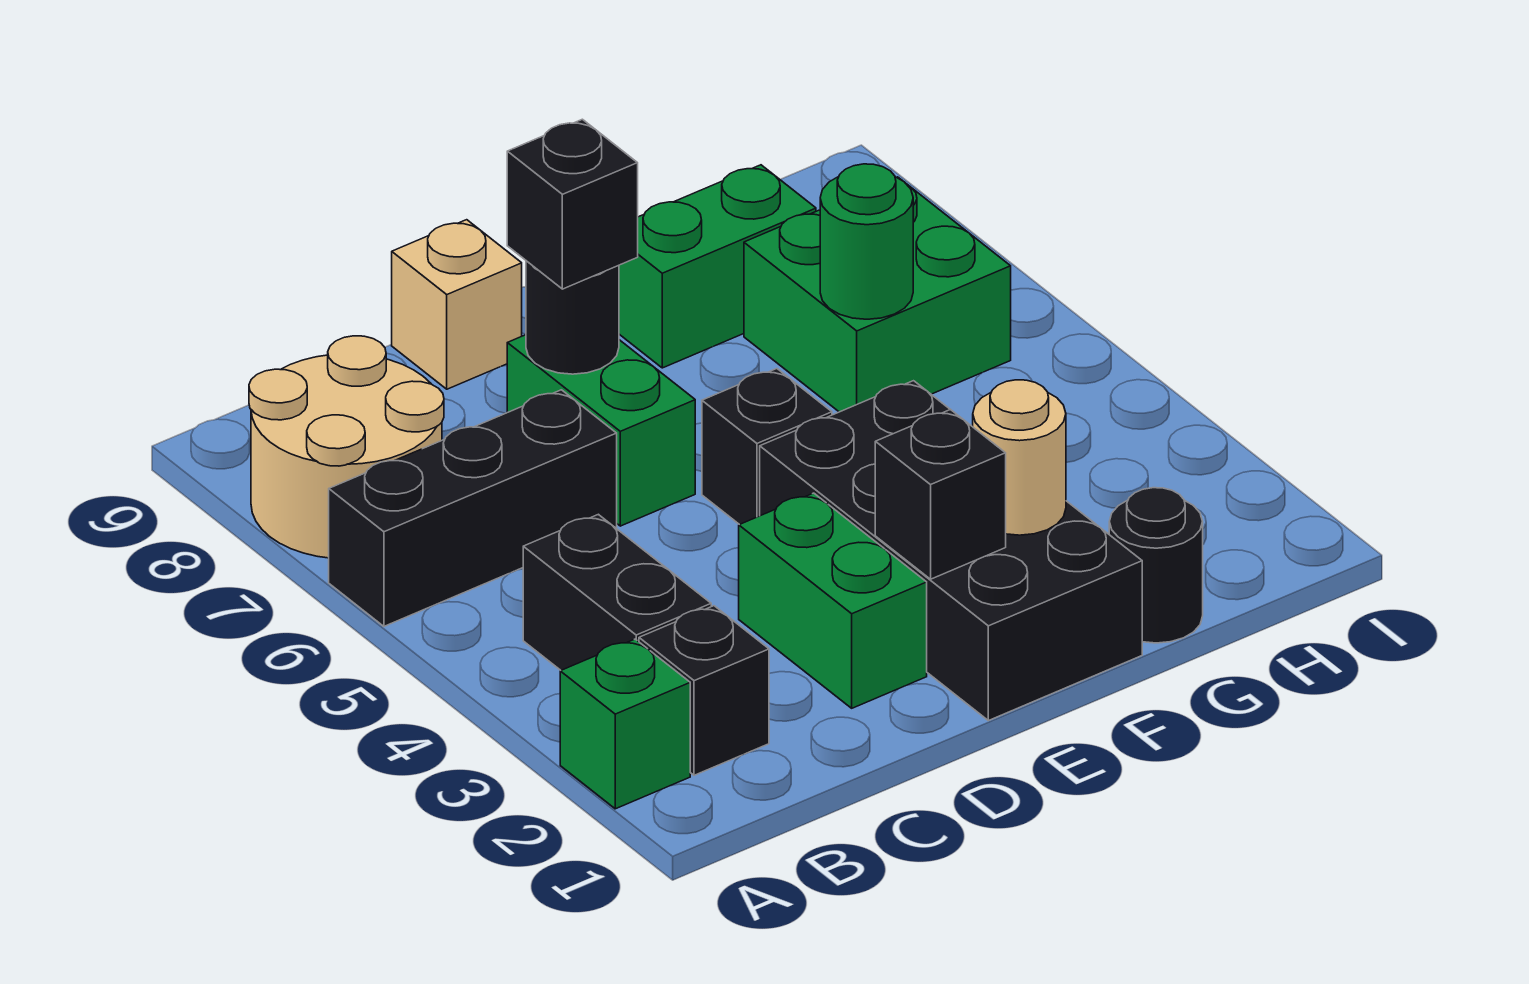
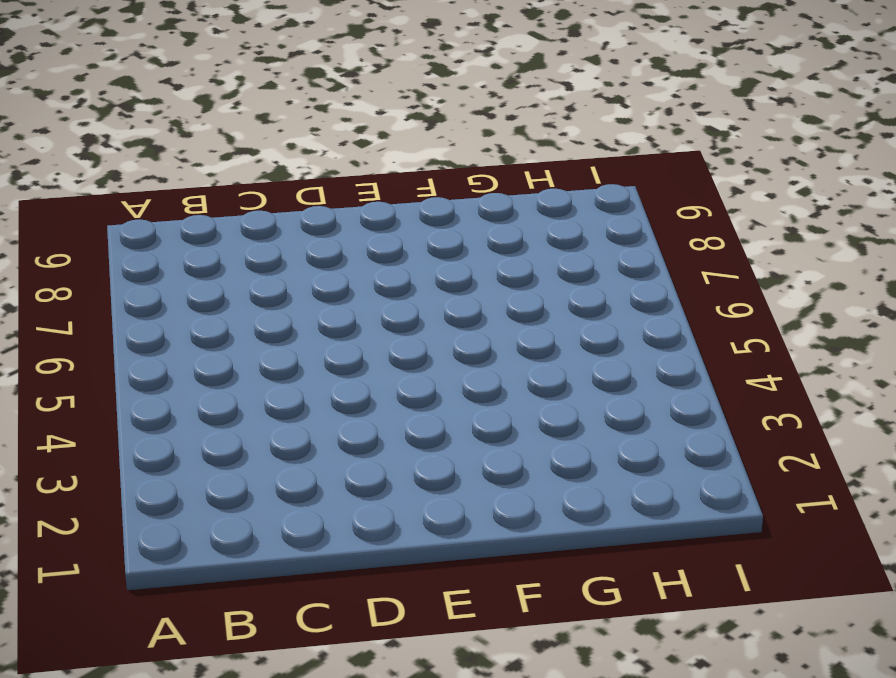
none -> green 1x1 brick [560,639,690,809]
none -> black 1x3 brick [329,390,617,626]
none -> tan 2x2 round brick [249,336,444,558]

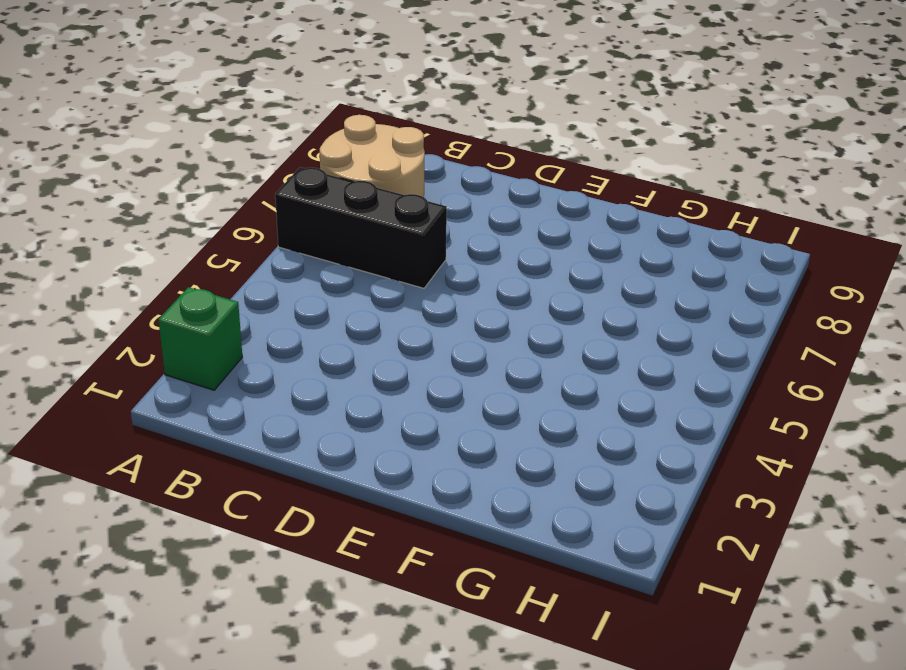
none -> black 1x1 brick [639,606,769,775]
none -> black 1x2 brick [523,514,711,670]
none -> green 1x2 brick [739,493,927,708]

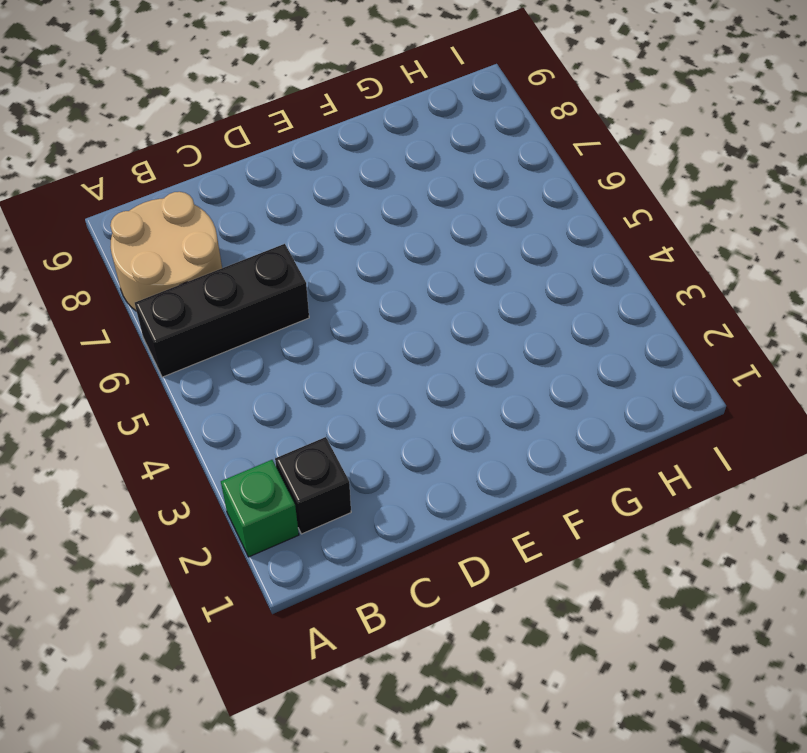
none -> black 1x2 brick [523,514,711,670]
none -> green 1x2 brick [739,493,927,708]
none -> green 1x2 brick [507,335,695,526]

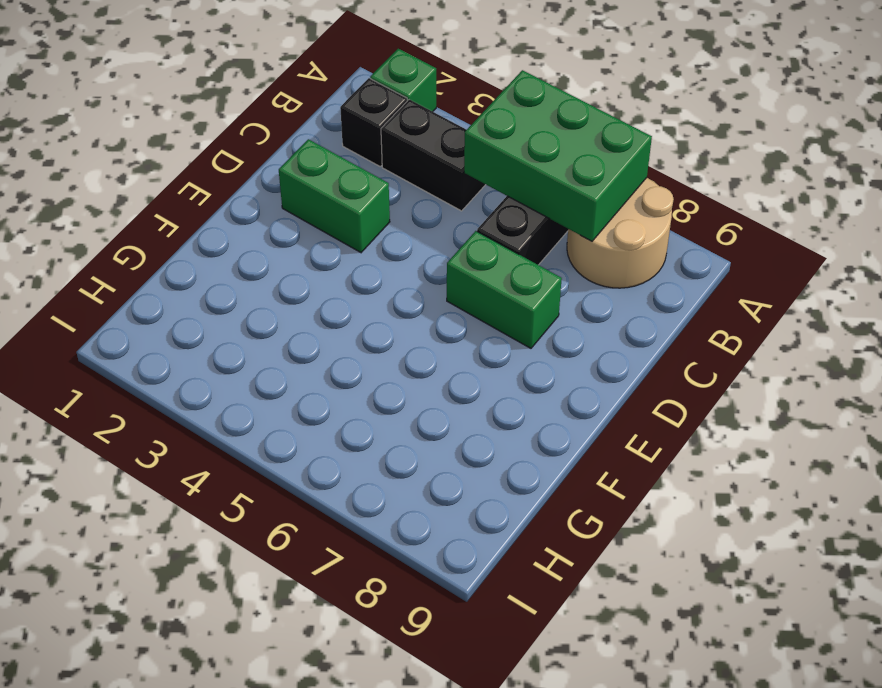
green 2x3 brick [464,70,652,241] -> none
none -> tan 1x1 brick [392,220,522,389]
none -> black 2x4 brick [760,381,1142,721]
none -> black 1x1 brick [702,369,832,525]

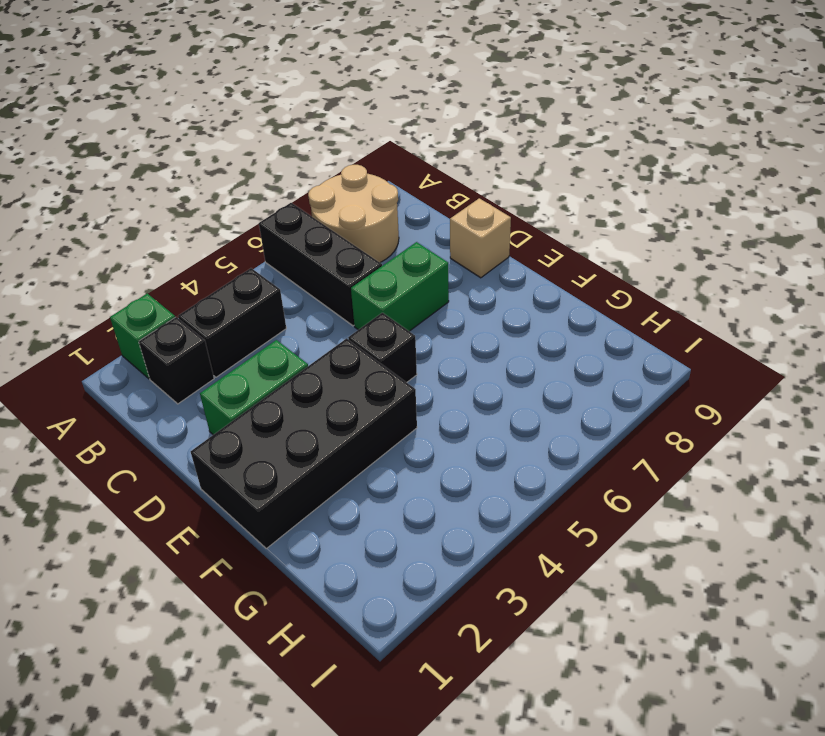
none -> green 1x2 brick [619,165,816,368]
none -> black 1x1 round brick [1109,488,1203,643]
none -> green 2x2 brick [744,177,1011,412]

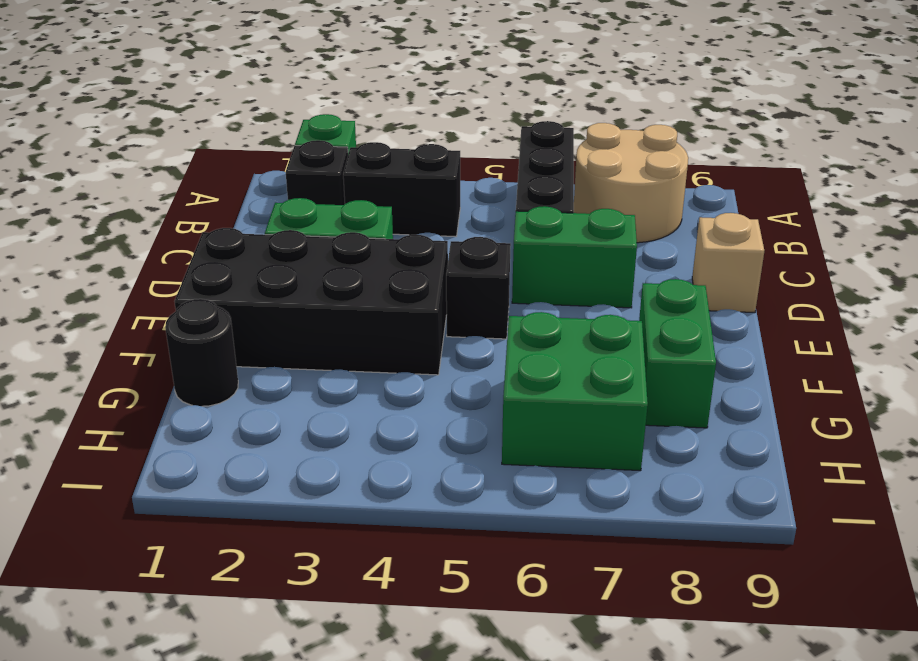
none -> black 1x1 round brick [526,261,619,374]
none -> black 1x1 brick [875,409,1006,579]
none -> tan 1x1 round brick [973,380,1066,535]

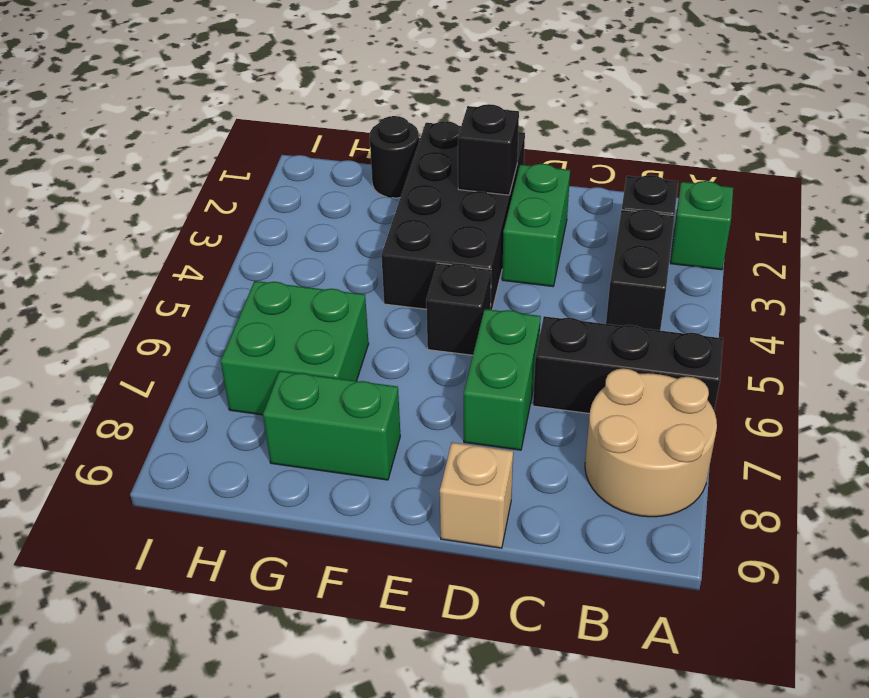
none -> black 1x1 round brick [526,261,619,374]
none -> tan 1x1 round brick [973,380,1066,535]
none -> green 1x1 round brick [820,164,913,319]

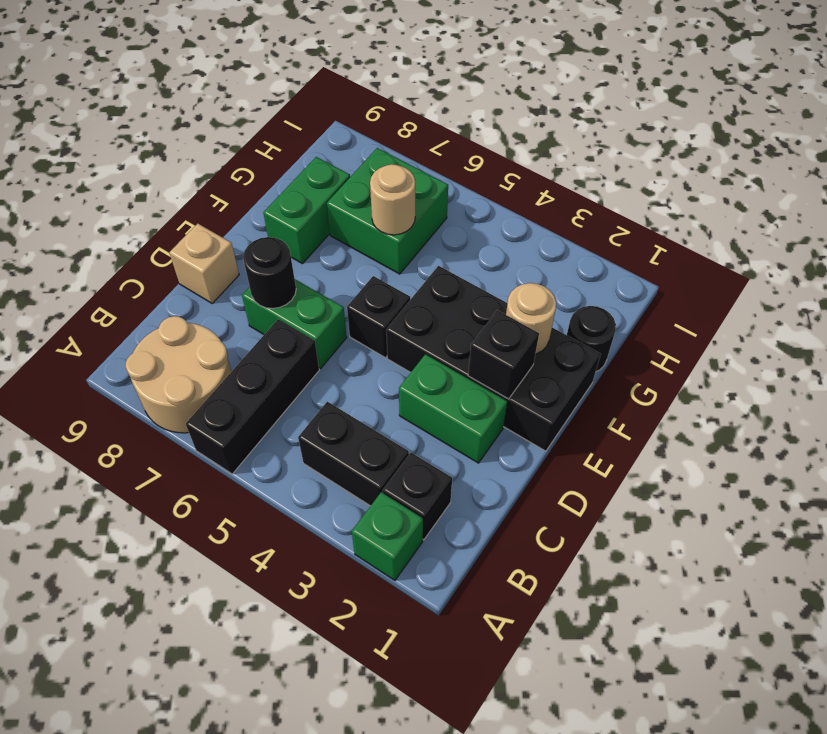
tan 1x1 round brick [370,164,415,235] -> green 1x1 round brick [820,164,913,319]
none -> black 1x1 brick [507,119,638,289]

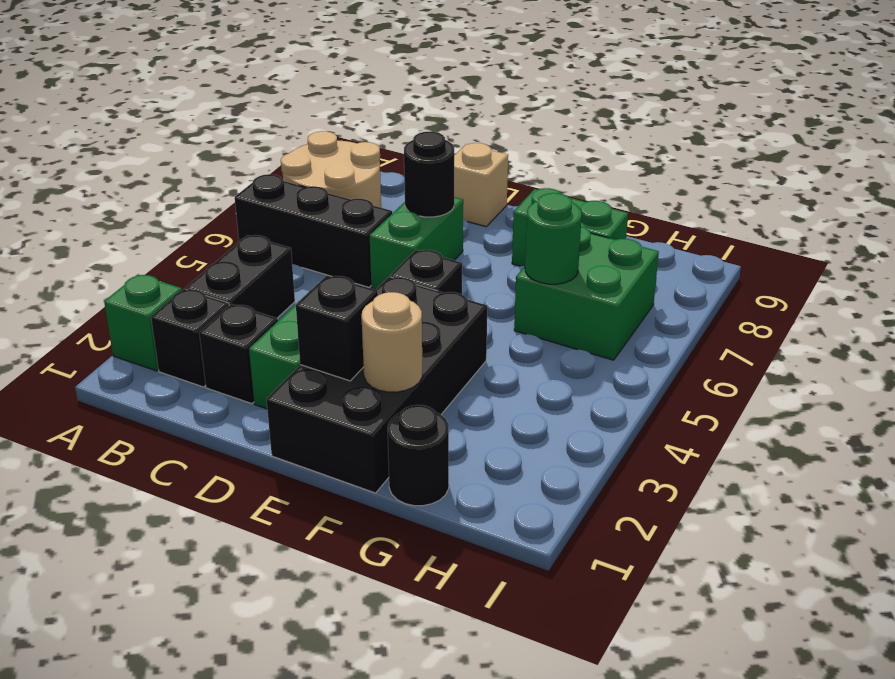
black 1x1 brick [199,304,278,404] -> black 1x1 brick moved to [507,119,638,289]

